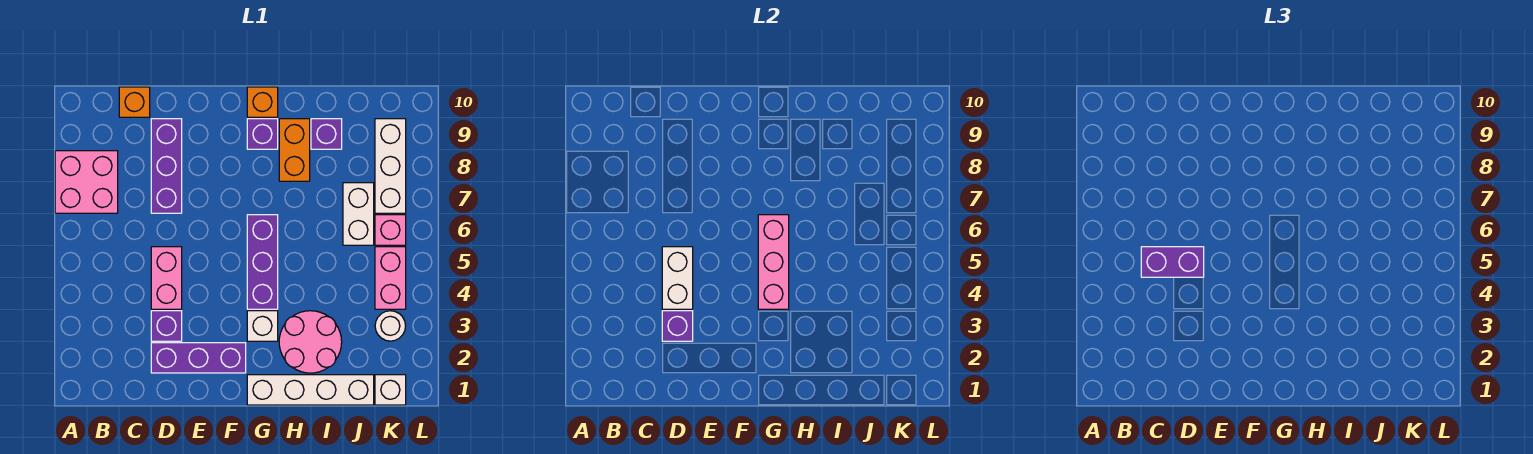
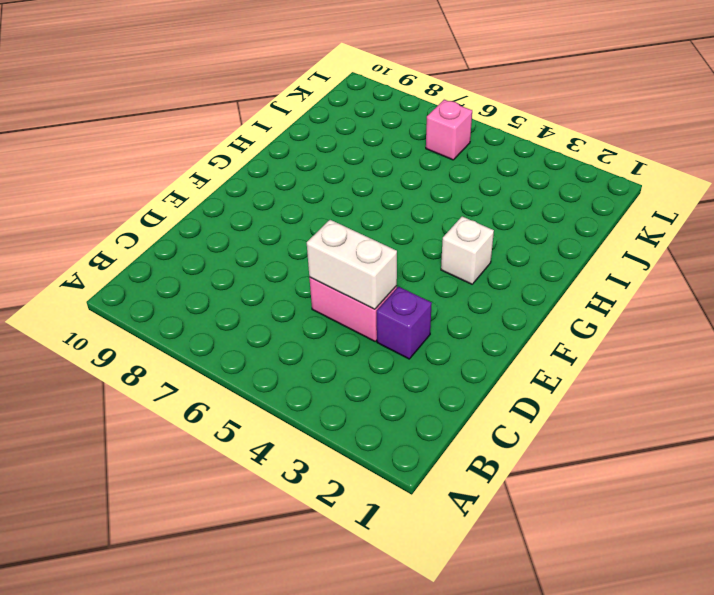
none -> pink 2x2 brick [55,151,118,213]
none -> orange 1x1 brick [119,87,150,117]
none -> purple 1x3 brick [151,343,246,373]

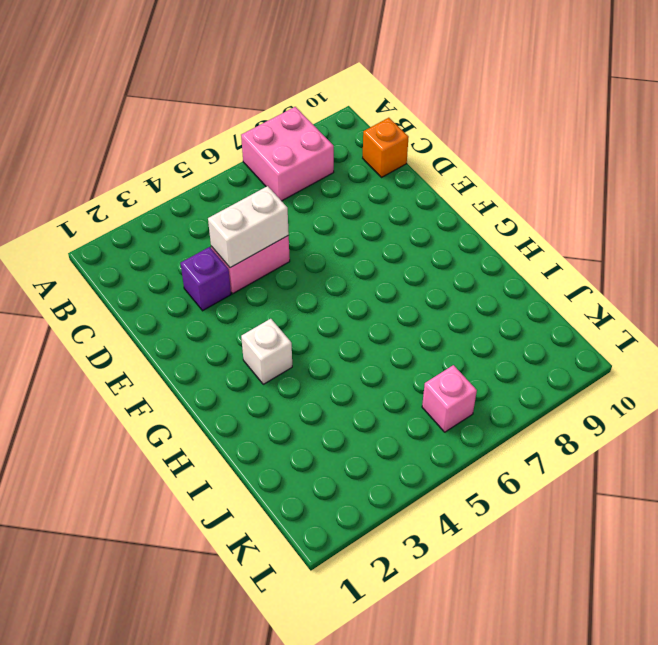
none -> purple 1x3 brick [151,343,246,373]
none -> purple 1x3 brick [151,119,182,213]
none -> white 1x4 brick [247,375,374,405]

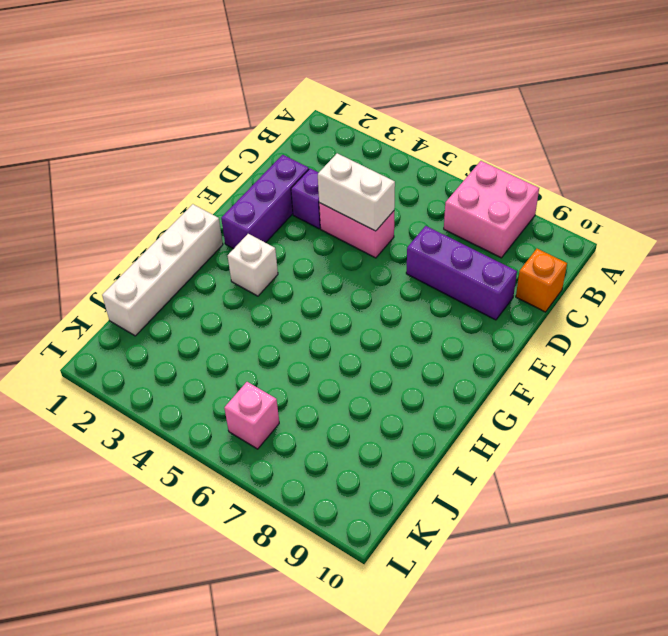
none -> purple 1x3 brick [247,215,278,309]
none -> purple 1x1 brick [247,119,278,149]
none -> orange 1x1 brick [247,87,278,117]

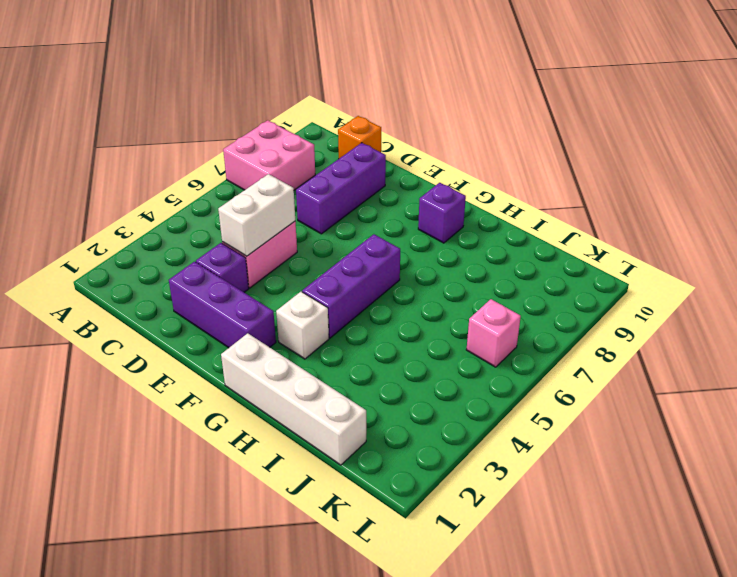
none -> orange 1x1 brick [247,87,278,117]
none -> pink 2x2 round brick [279,311,342,373]
none -> orange 1x2 brick [279,119,310,181]

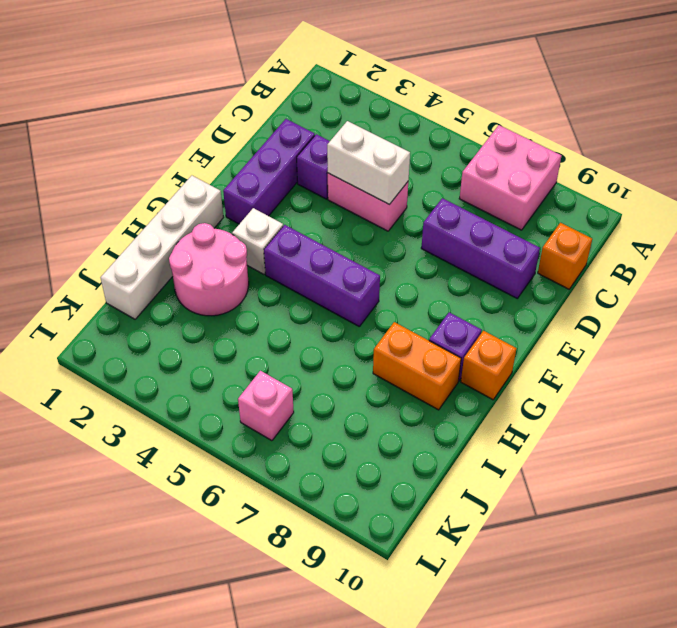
none -> purple 1x1 brick [311,119,342,149]
none -> white 1x2 brick [343,183,374,245]
none -> white 1x1 brick [375,375,406,405]

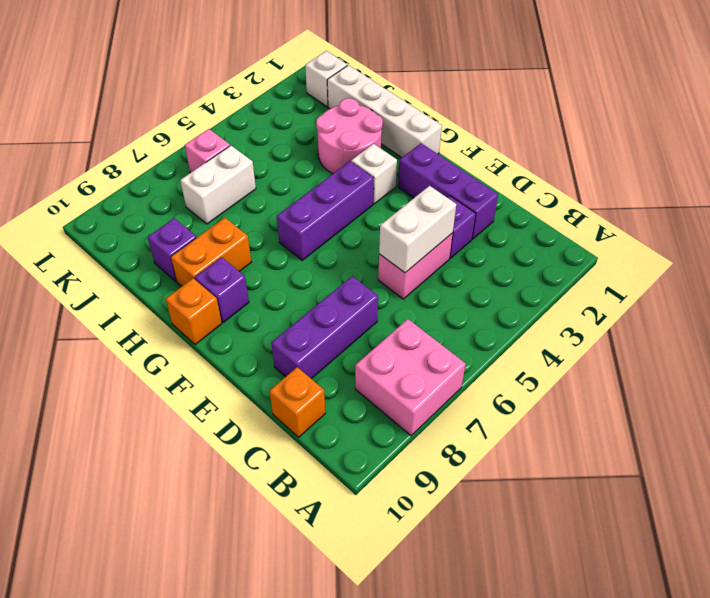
none -> white 1x1 round brick [375,311,406,341]
none -> pink 1x2 brick [375,247,406,309]
none -> white 1x3 brick [375,119,406,213]

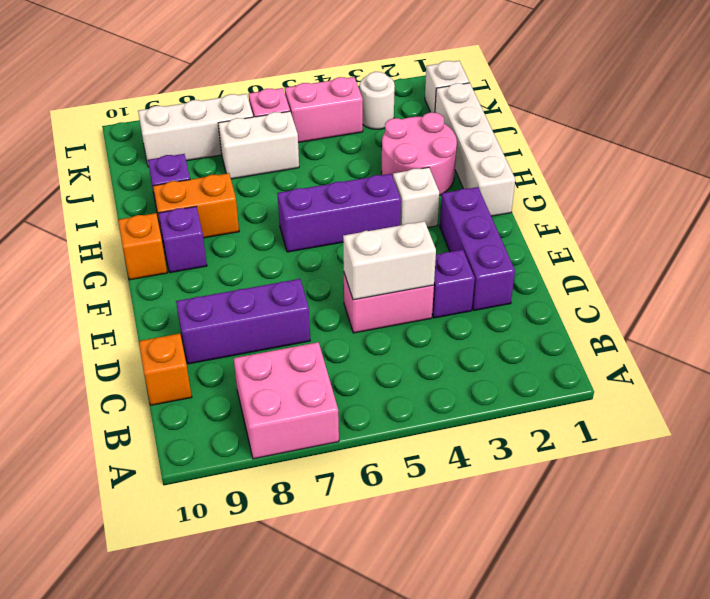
none -> purple 1x1 brick [662,311,693,341]
none -> pink 1x3 brick [758,215,789,309]
none -> purple 1x2 brick [1141,247,1204,277]

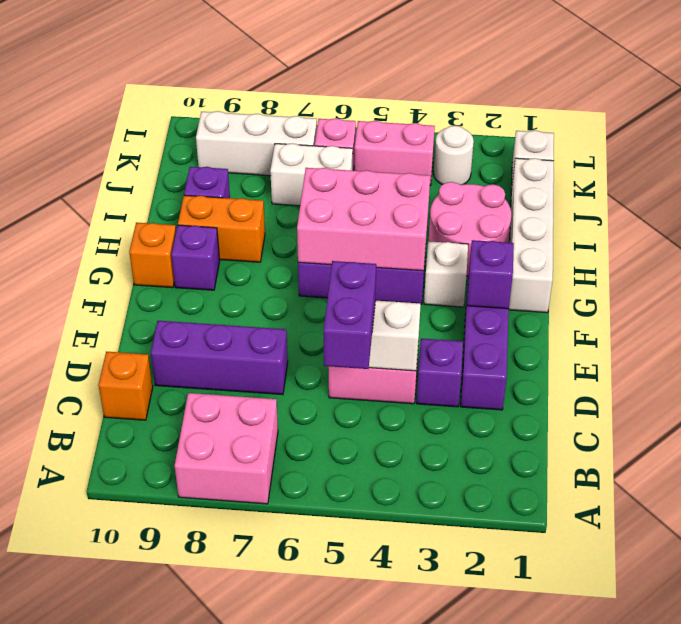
purple 1x1 brick [467,240,514,309] -> purple 1x1 brick moved to [662,311,693,341]
pink 2x3 brick [297,168,430,271] -> pink 1x3 brick [758,215,789,309]

